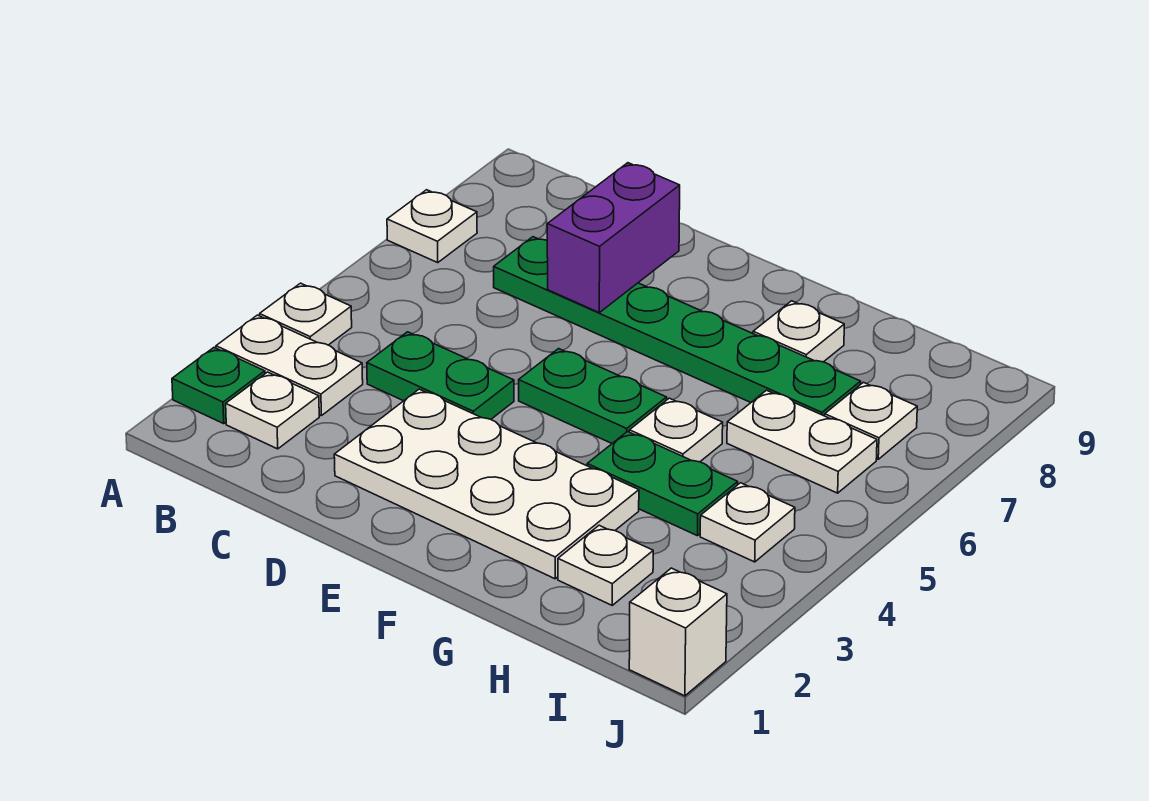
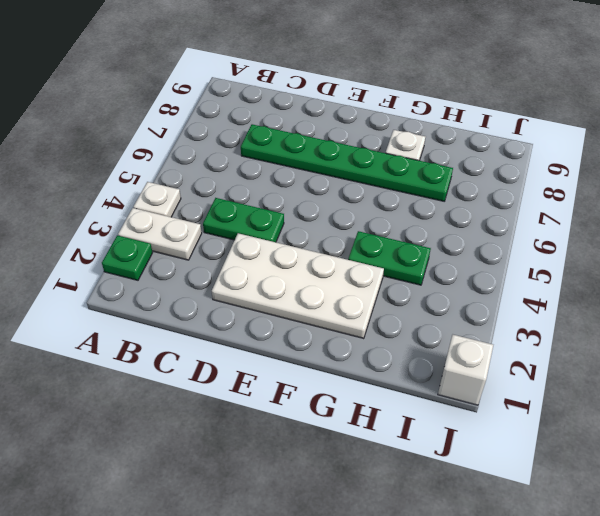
none -> white 1x1 plate [387,190,477,262]
none -> white 1x1 plate [226,372,319,449]
none -> green 1x2 plate [519,349,667,443]

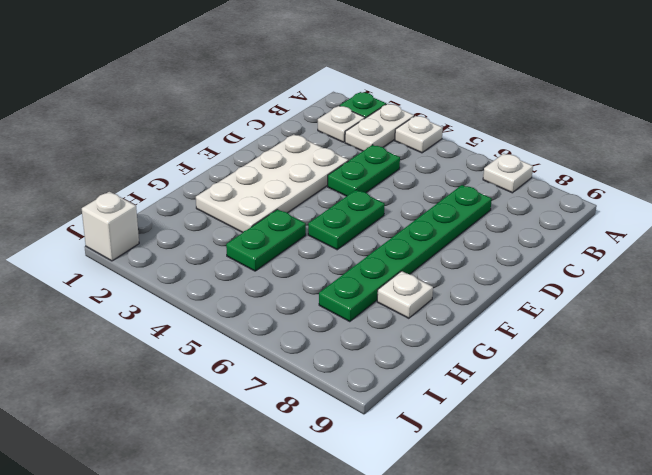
none -> white 1x1 plate [629,398,723,462]
none -> white 1x1 plate [558,525,653,605]
none -> white 1x2 plate [727,390,877,493]

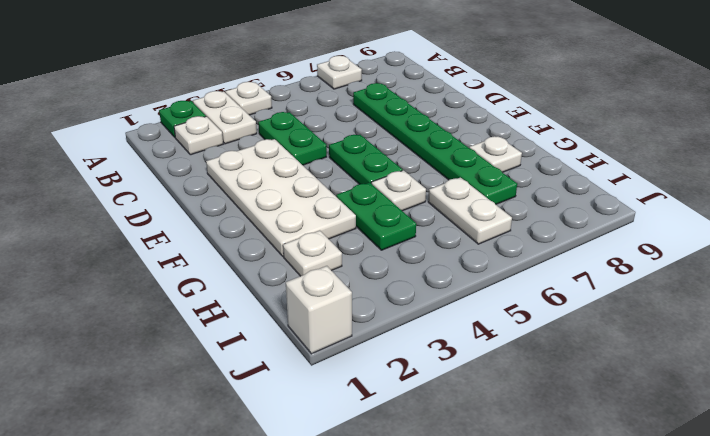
none -> white 1x1 plate [700,483,795,562]
none -> white 1x1 plate [825,382,917,459]
none -> purple 1x2 brick [547,163,680,313]

